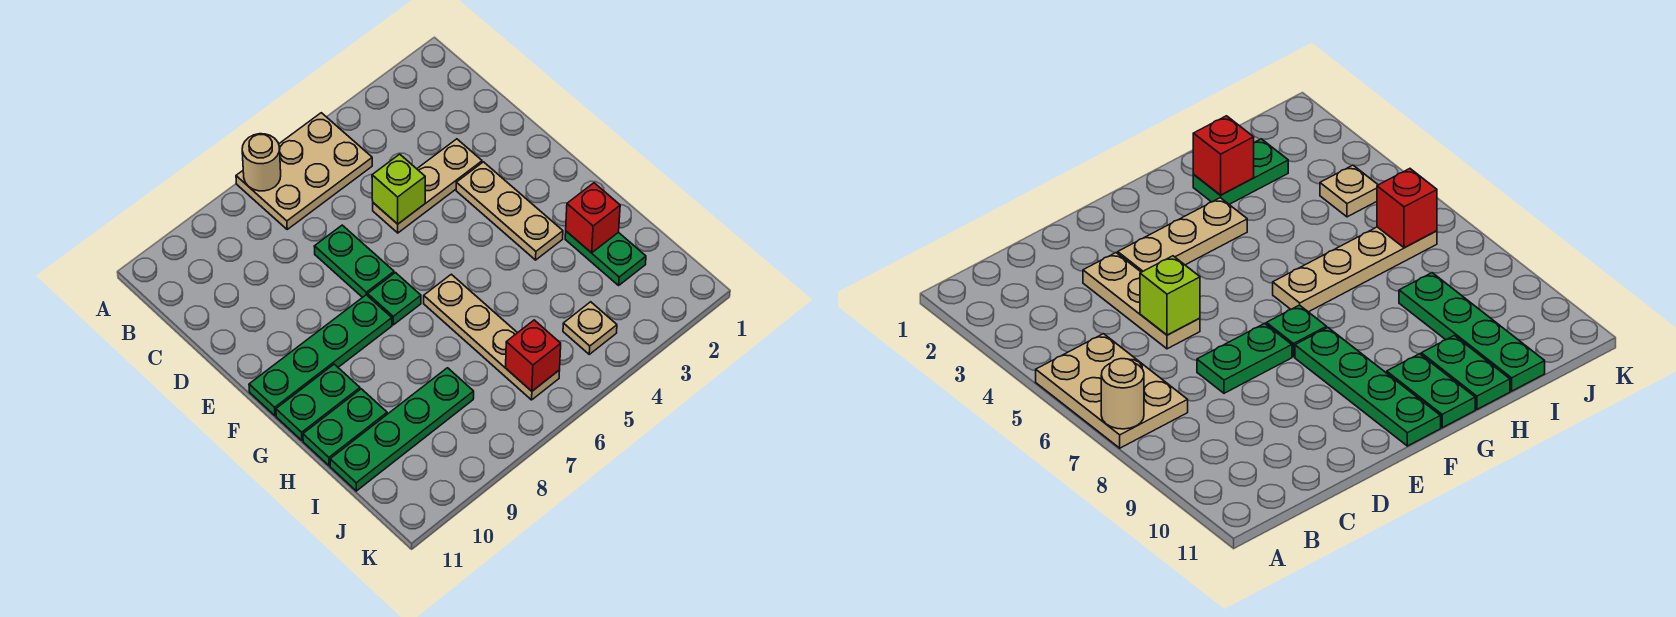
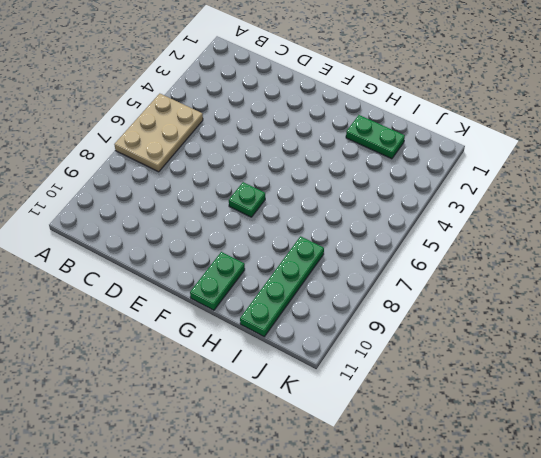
none -> tan 1x3 plate [373,139,482,233]
none -> green 1x2 plate [314,225,394,297]
none -> tan 1x3 plate [456,162,563,260]

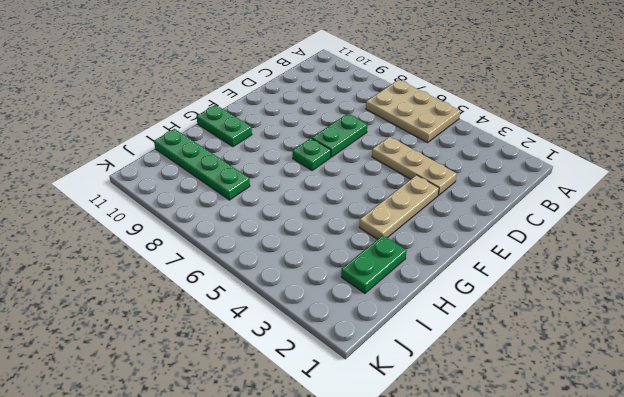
none -> green 1x4 plate [249,295,392,416]
none -> tan 1x4 plate [424,274,560,400]
none -> green 1x2 plate [303,389,387,466]

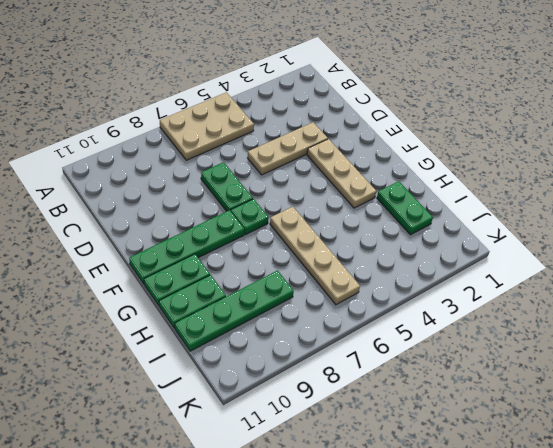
none -> tan 1x1 plate [563,302,617,354]
none -> tan 1x1 round brick [242,134,281,191]
none -> lime 1x1 brick [372,154,425,224]

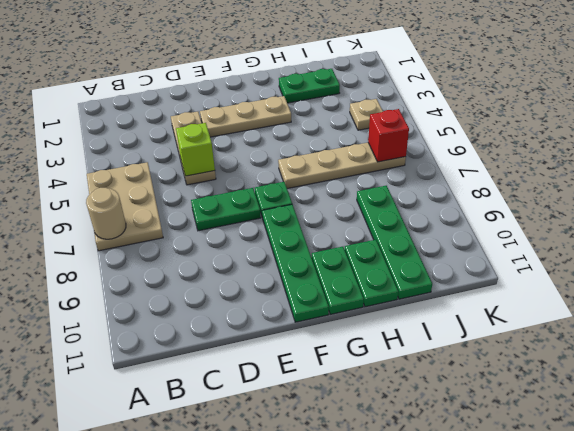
none -> red 1x1 brick [566,183,620,253]

